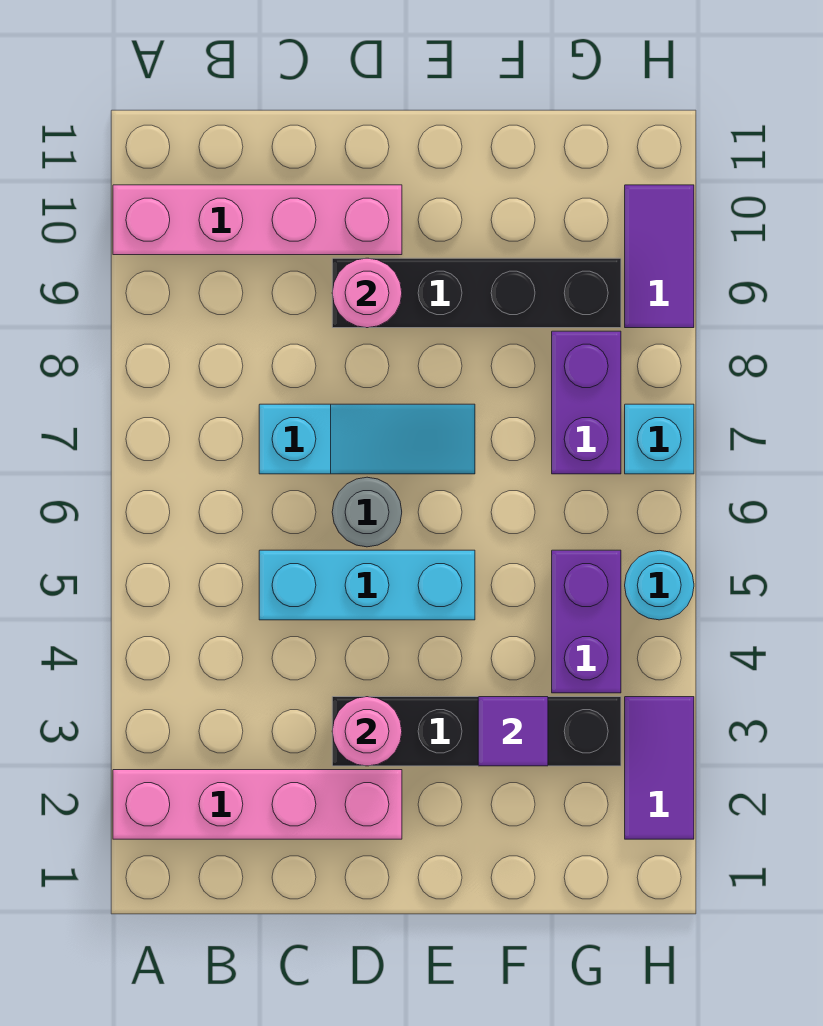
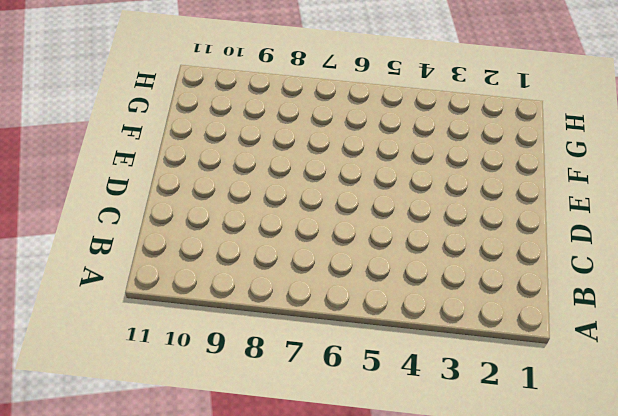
none -> pink 1x4 brick [113,770,402,839]
none -> pink 1x4 brick [113,185,402,255]
none -> cyan 1x3 brick [259,550,475,620]

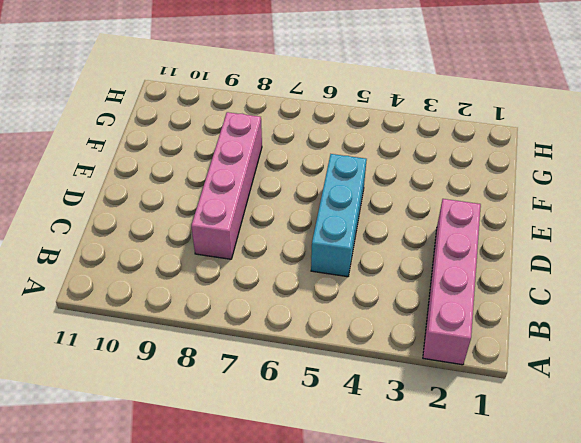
pink 1x4 brick [191,112,262,259] -> pink 1x4 brick moved to [113,185,402,255]
none -> cyan 1x3 slope [259,404,475,474]
none -> black 1x4 brick [332,697,621,766]
none -> grey 1x1 round brick [332,477,402,547]

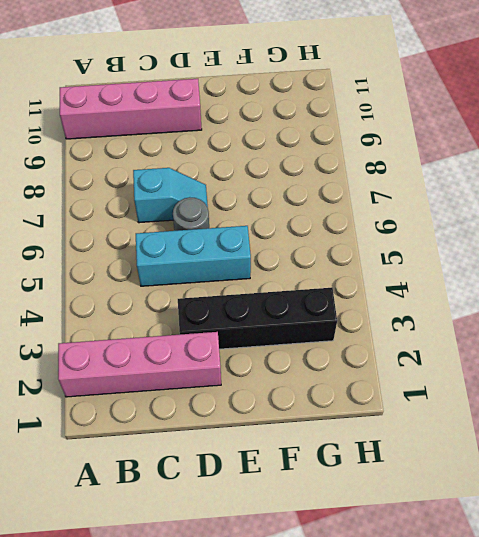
cyan 1x2 slope [133,168,208,223] -> cyan 1x3 slope [259,404,475,474]
none -> black 1x4 brick [332,258,621,328]
none -> purple 1x2 brick [552,550,621,693]
none -> purple 1x2 brick [552,331,621,474]

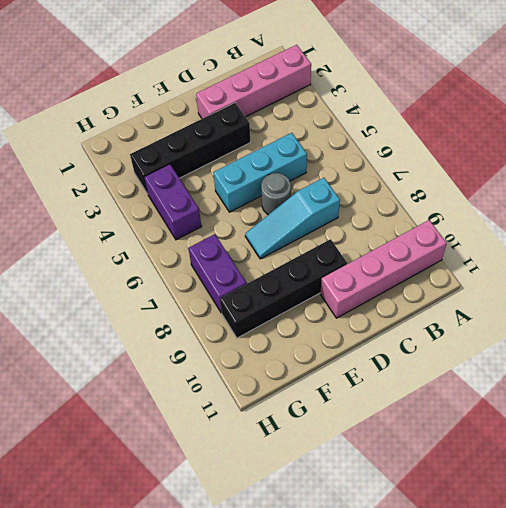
none -> purple 1x2 tile [625,697,694,839]
none -> cyan 1x1 round brick [625,550,694,620]
none -> cyan 1x1 brick [625,404,694,474]

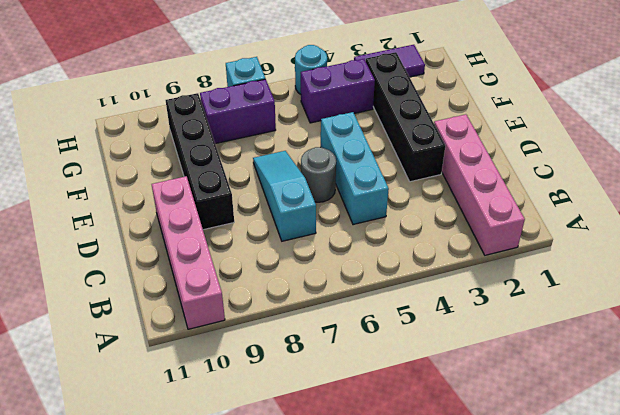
none -> purple 1x2 tile [625,185,694,328]
none -> pink 1x1 round brick [332,697,402,766]
none -> pink 1x1 round brick [332,258,402,328]

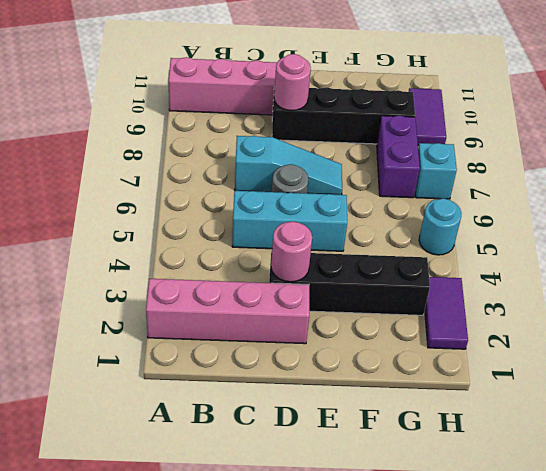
none -> purple 1x2 brick [552,550,621,693]
none -> purple 1x1 tile [478,697,548,766]

